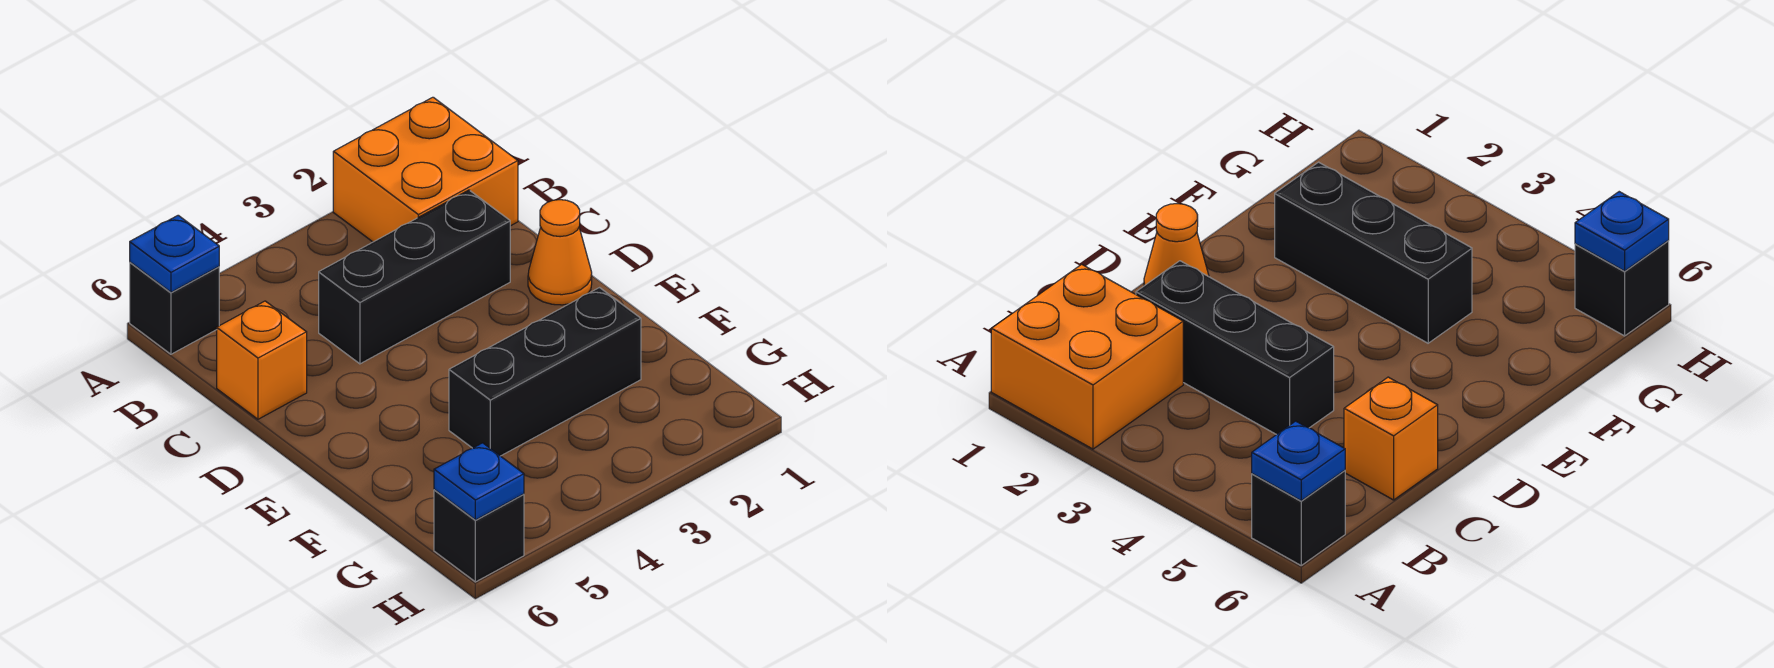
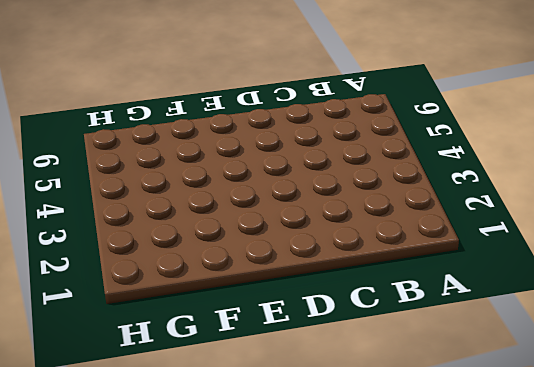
none -> orange 2x2 brick [333,97,518,242]
none -> black 1x1 brick [130,262,219,354]

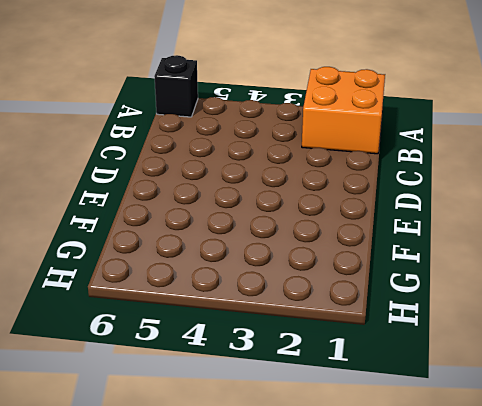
none -> black 1x3 brick [319,190,510,364]
none -> orange 1x1 brick [217,301,307,419]

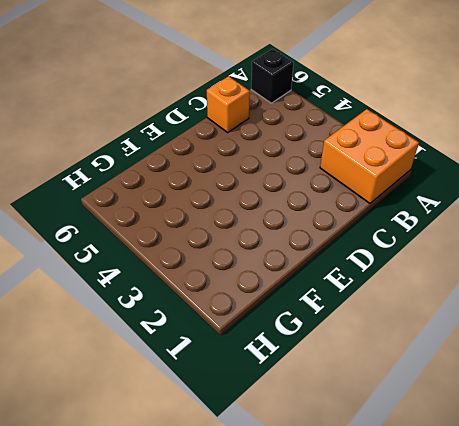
none -> black 1x3 brick [319,190,510,364]
none -> orange 1x1 cone [528,200,592,305]

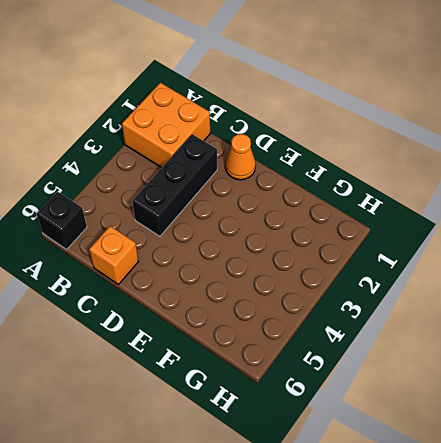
none -> black 1x3 brick [449,288,641,456]
none -> black 1x1 brick [434,490,524,582]

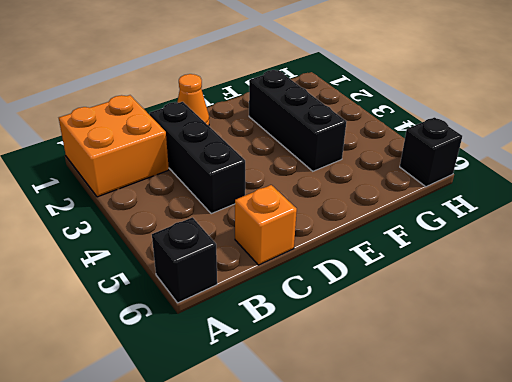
none -> blue 1x1 plate [130,215,219,292]
none -> blue 1x1 plate [434,443,524,520]

